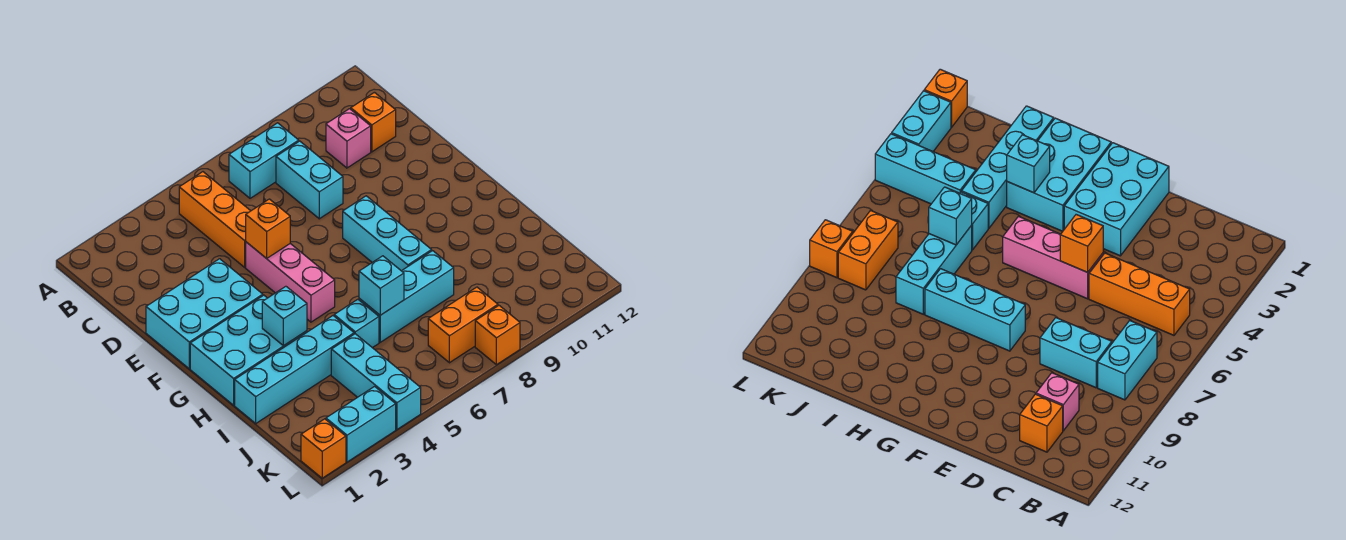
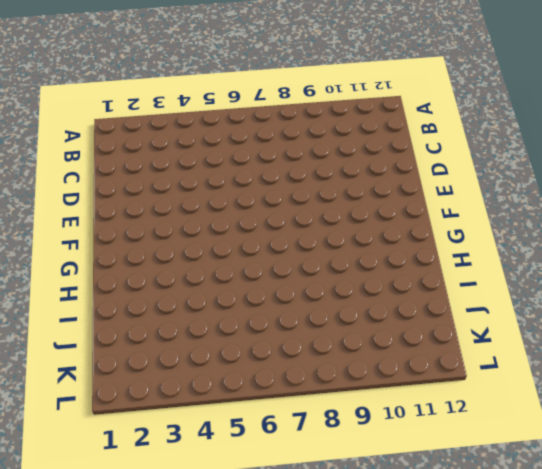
none -> orange 1x3 brick [179,172,250,267]
none -> cyan 1x2 brick [229,123,299,198]
none -> cyan 1x2 brick [276,141,343,219]

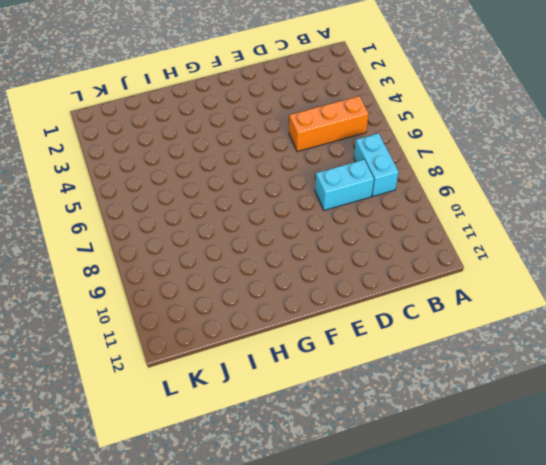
none -> pink 1x1 brick [326,109,371,168]
none -> orange 1x1 brick [351,92,396,152]
none -> cyan 2x3 brick [146,259,263,369]

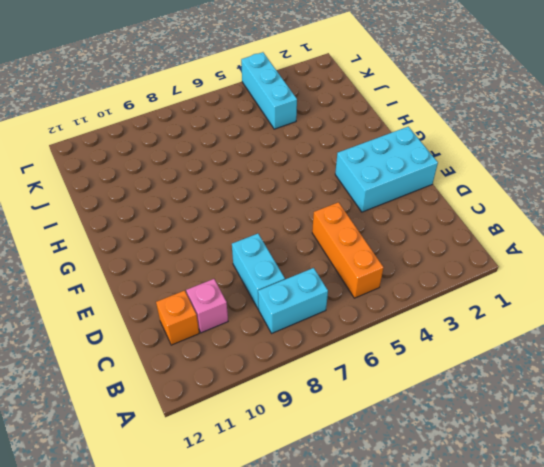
none -> pink 1x3 brick [246,242,335,322]
none -> cyan 1x3 brick [343,196,432,271]
none -> cyan 2x3 brick [190,295,307,405]

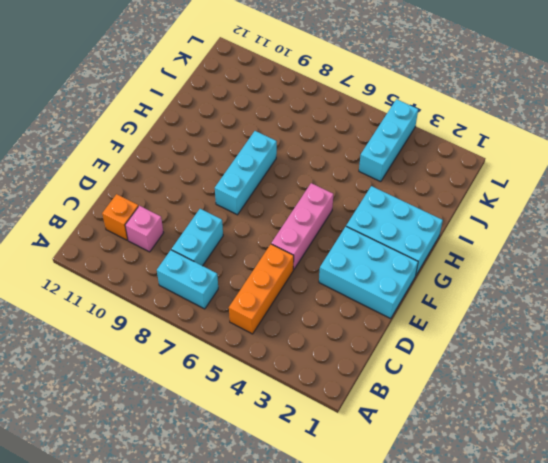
none -> cyan 1x4 brick [235,316,354,423]
none -> cyan 1x1 brick [334,299,379,348]
none -> cyan 1x3 brick [359,251,454,342]

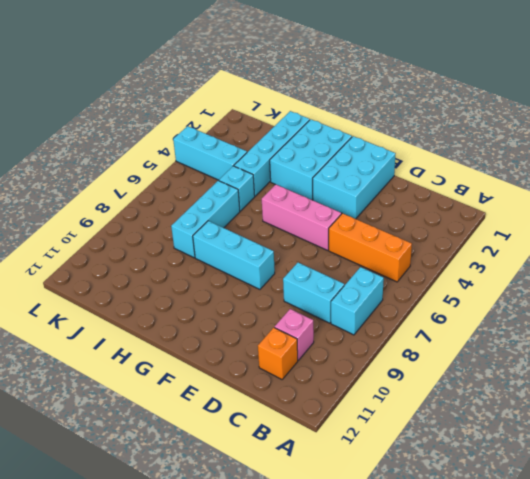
none -> orange 1x2 brick [428,287,498,363]
none -> orange 1x1 brick [301,419,346,478]
none -> cyan 1x2 brick [326,387,396,462]

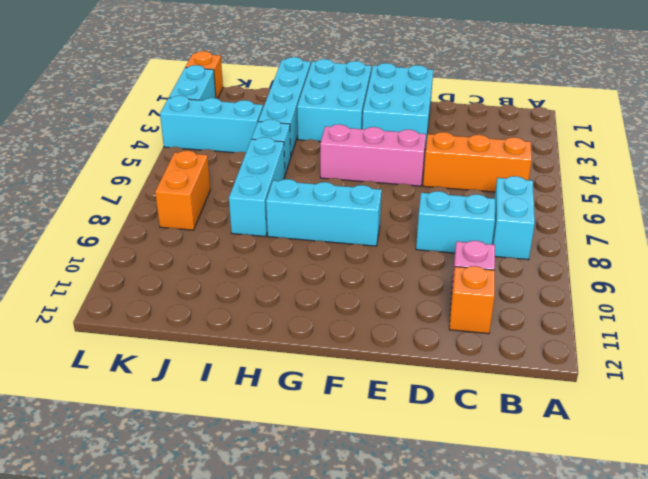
none -> orange 1x1 brick [475,306,520,365]
none -> orange 1x1 brick [246,199,290,258]
none -> cyan 1x1 brick [262,286,307,346]

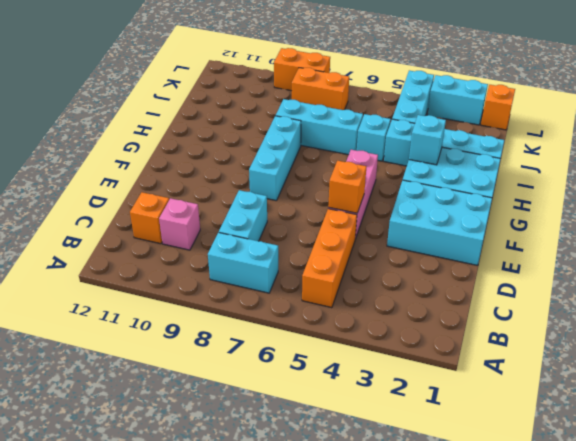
orange 1x2 brick [274,48,330,91] -> orange 1x1 brick [475,306,520,365]
none -> cyan 1x1 brick [359,256,404,315]

